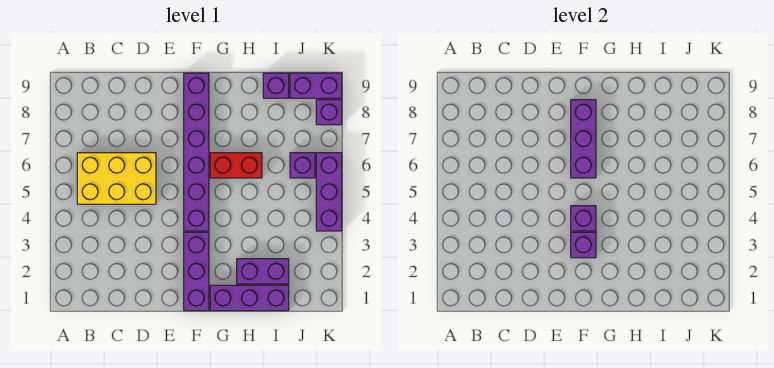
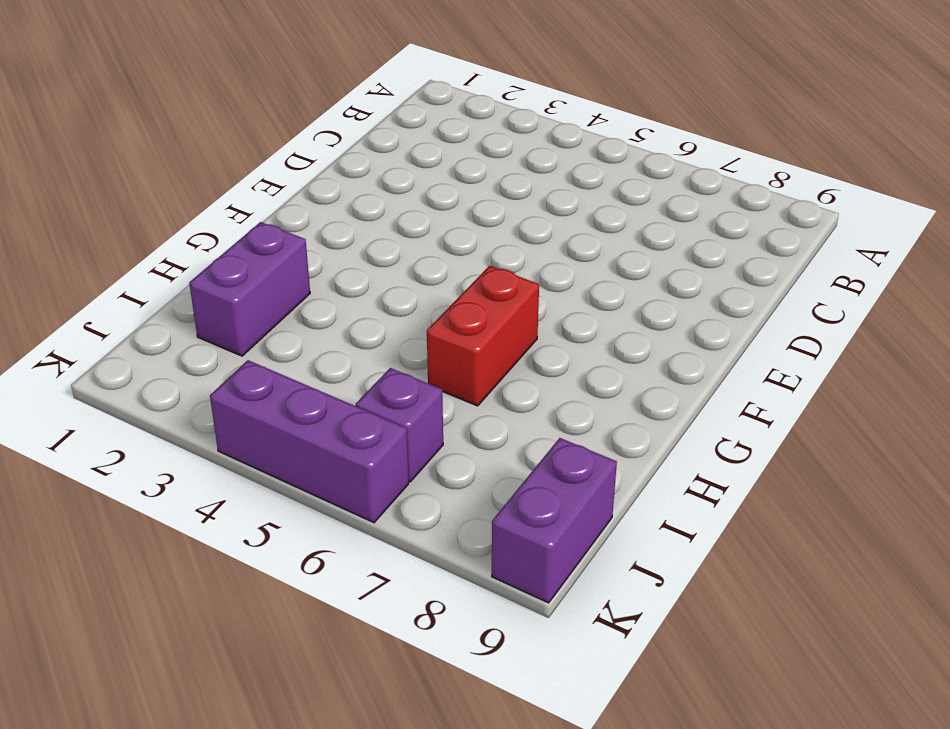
none -> yellow 2x3 brick [77,153,156,204]
none -> purple 1x3 brick [184,232,209,311]
none -> purple 1x6 brick [184,73,209,231]

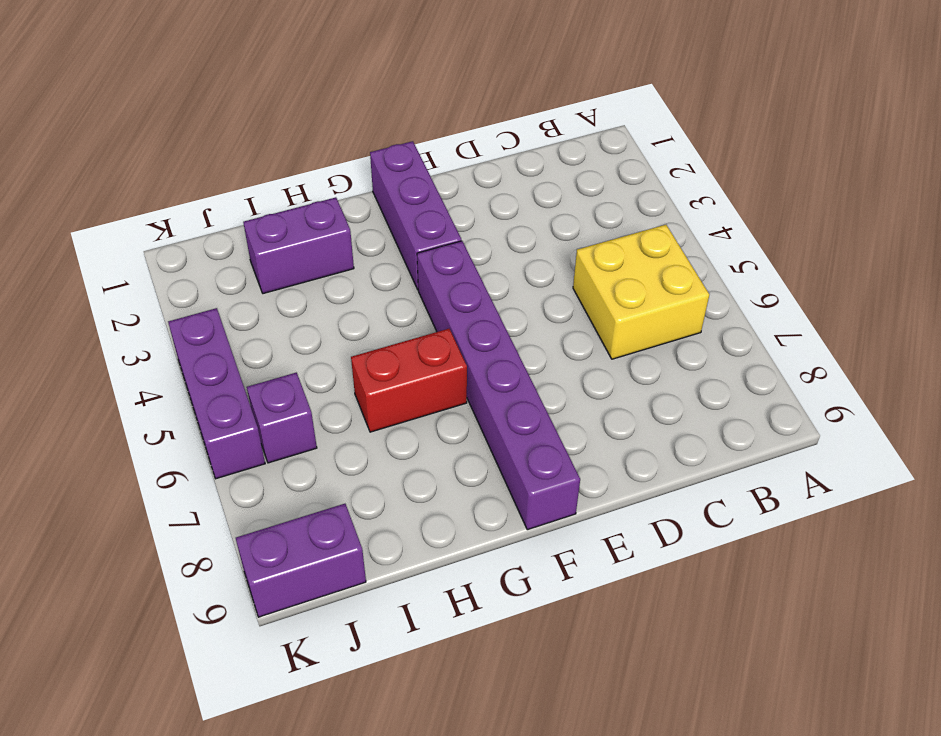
yellow 2x2 brick [573,225,709,359] -> yellow 2x3 brick [77,153,156,204]
none -> purple 1x3 brick [210,285,289,311]
none -> purple 1x1 brick [263,73,289,98]
none -> purple 1x1 brick [316,100,342,125]

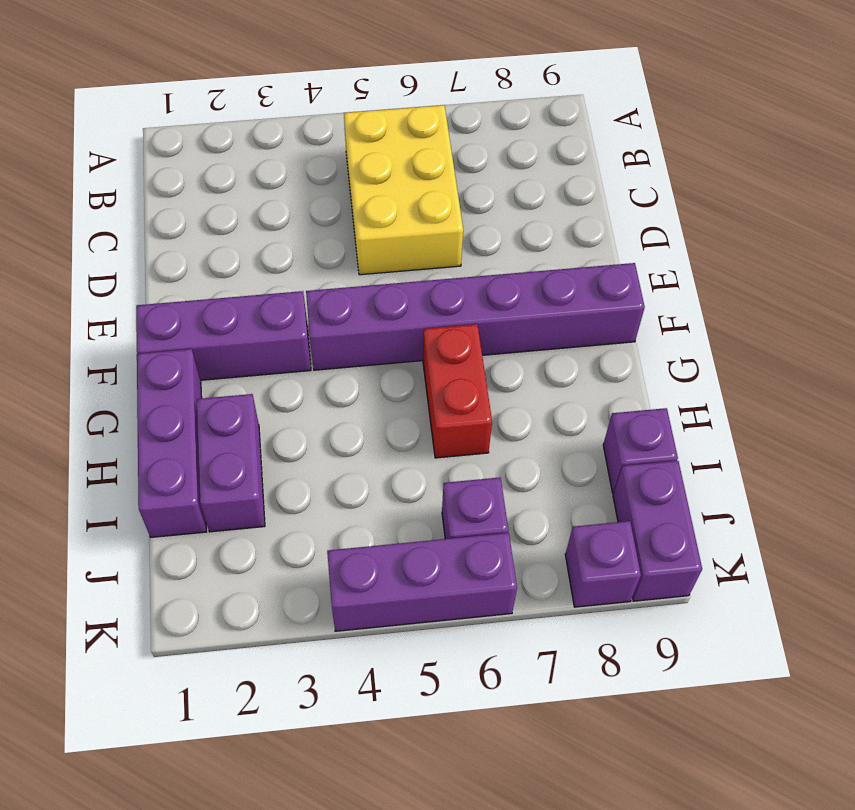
none -> purple 1x1 brick [571,232,596,258]
none -> purple 1x1 brick [571,206,596,231]
none -> purple 1x3 brick [571,100,596,178]

